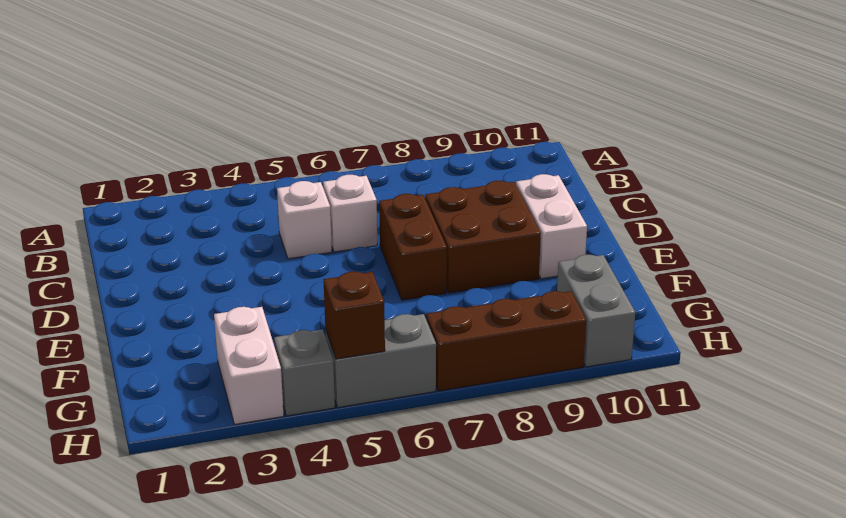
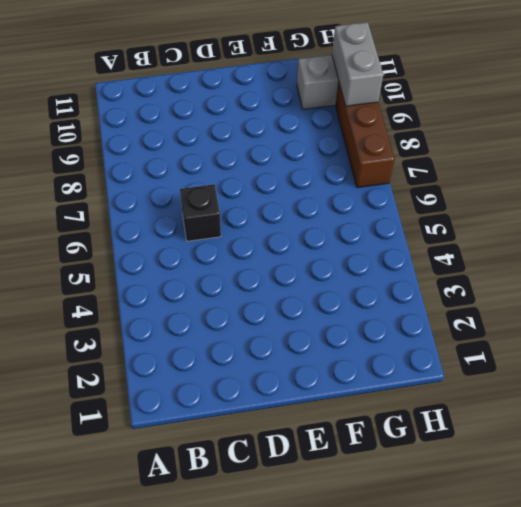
black 1x1 brick [180,184,221,241] -> white 1x1 brick [323,175,377,252]
grey 1x2 brick [332,22,383,106] -> grey 1x2 brick moved to [325,314,436,408]
none -> white 1x1 brick [277,181,332,259]
none -> brown 1x2 brick [379,194,447,300]

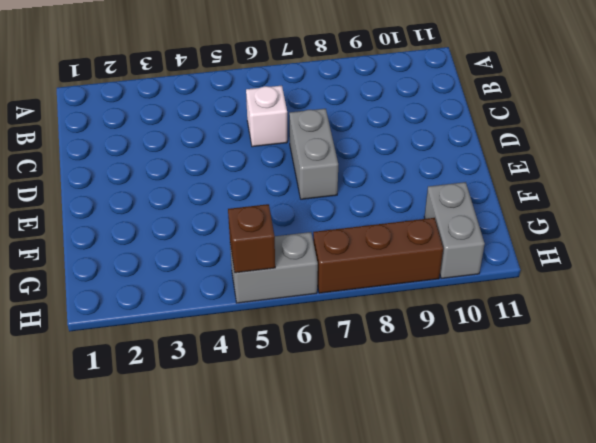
grey 1x2 brick [289,109,338,199] -> brown 1x2 brick [379,194,447,300]
none -> white 1x1 brick [277,181,332,259]
none -> brown 2x2 brick [425,181,541,293]

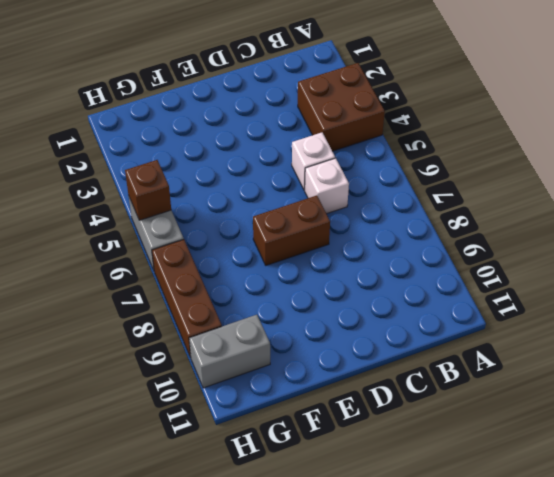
brown 2x2 brick [298,63,385,151] -> brown 2x2 brick moved to [425,181,541,293]
none -> white 1x2 brick [516,174,587,279]
none -> white 1x2 brick [214,307,284,424]

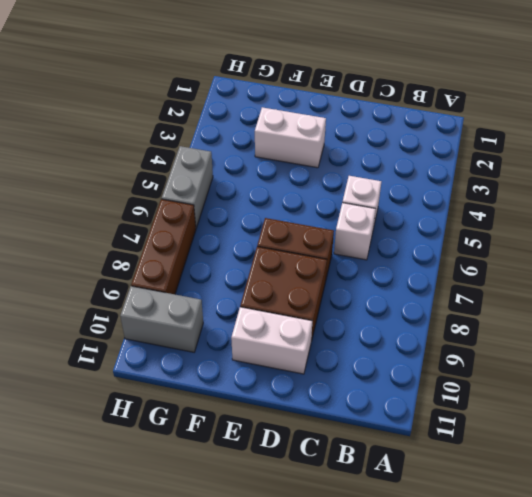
white 1x2 brick [255,107,326,168] -> white 1x2 brick moved to [214,307,284,424]
none -> grey 1x1 brick [274,330,335,416]
none -> brown 1x1 brick [323,272,385,359]

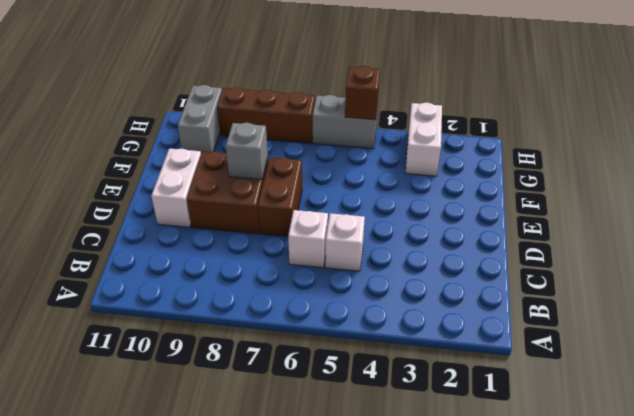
grey 1x1 brick [226,123,268,179] -> grey 1x1 brick moved to [274,330,335,416]

